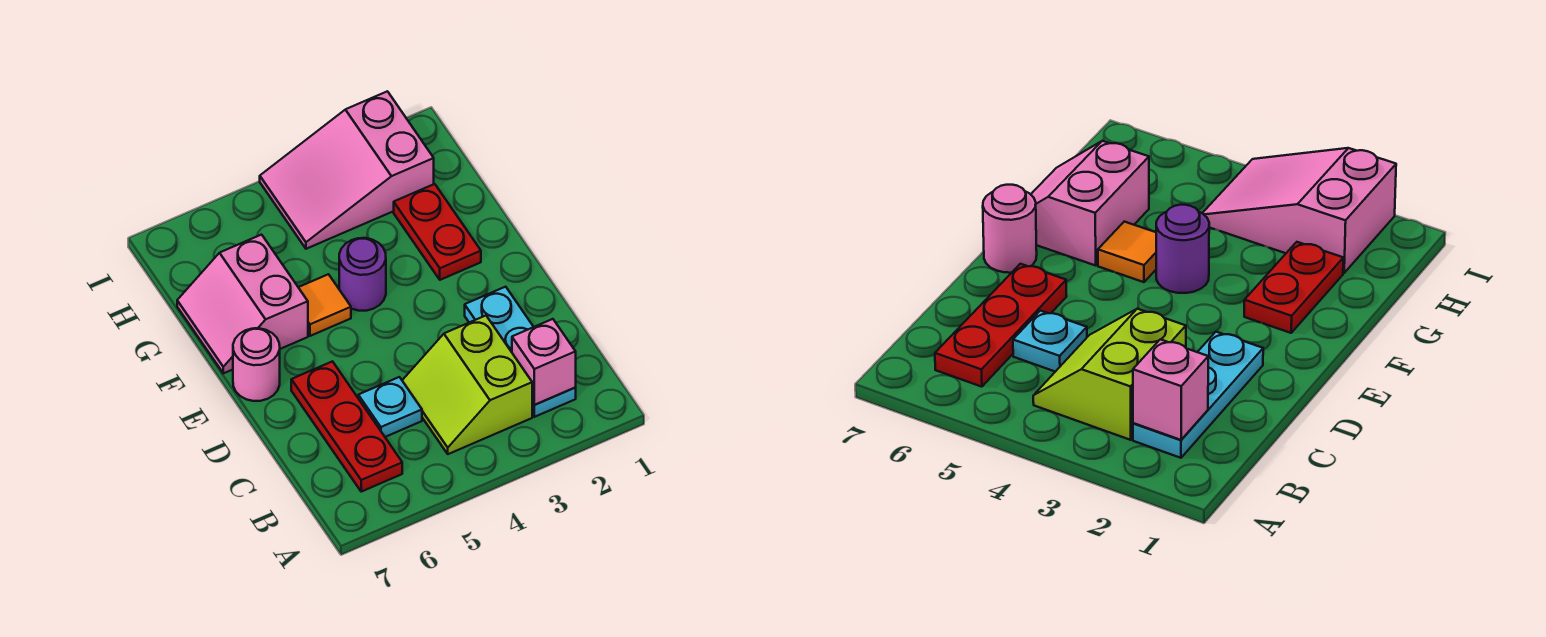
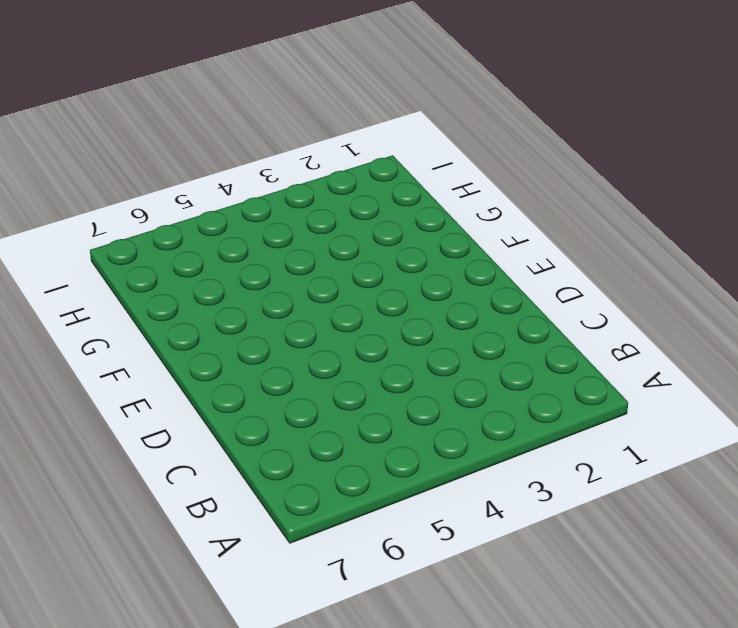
none -> cyan 1x3 plate [465,287,576,417]
none -> lime 2x2 slope [402,316,532,454]

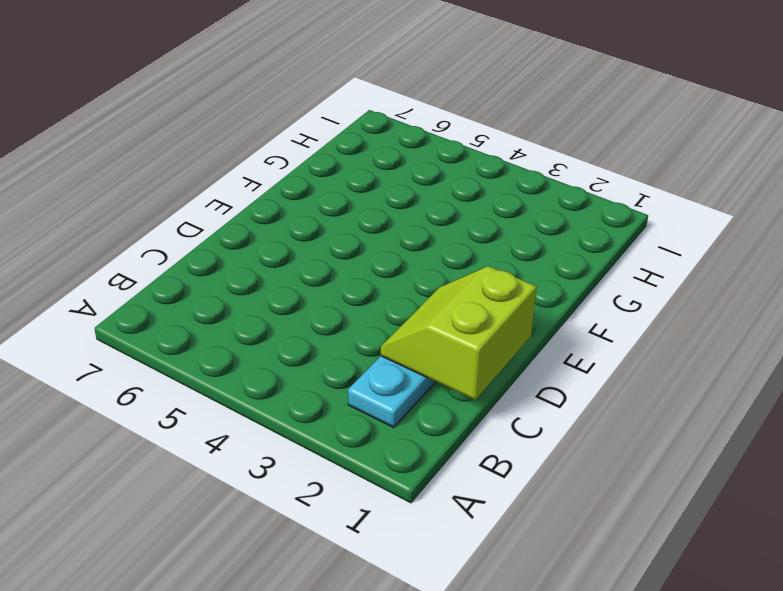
lime 2x2 slope [381,266,537,400] -> lime 2x2 slope moved to [402,316,532,454]
none -> red 1x3 plate [291,361,402,492]
none -> cyan 1x1 plate [358,377,422,437]

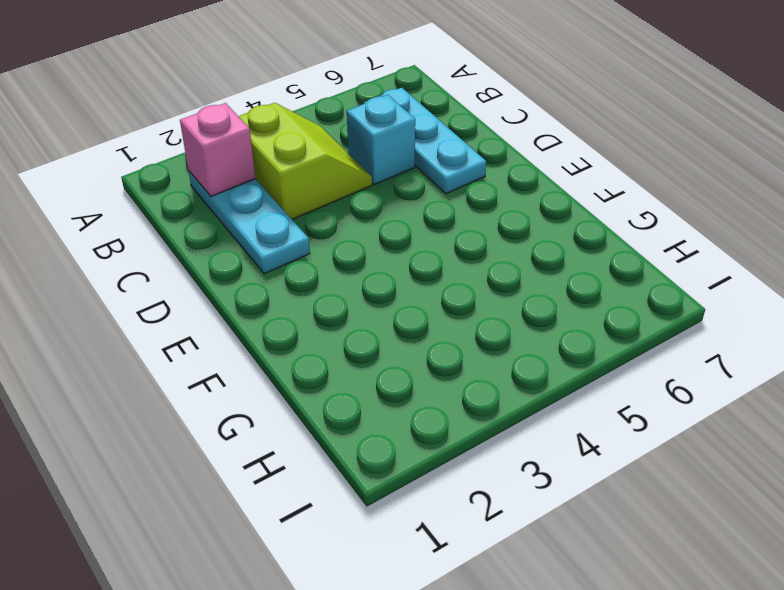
cyan 1x3 plate [364,88,486,194] -> red 1x3 plate [291,361,402,492]
cyan 1x1 brick [347,95,415,184] -> cyan 1x1 plate [358,377,422,437]
none -> pink 1x1 round brick [233,328,280,401]
none -> red 1x2 plate [394,184,481,280]

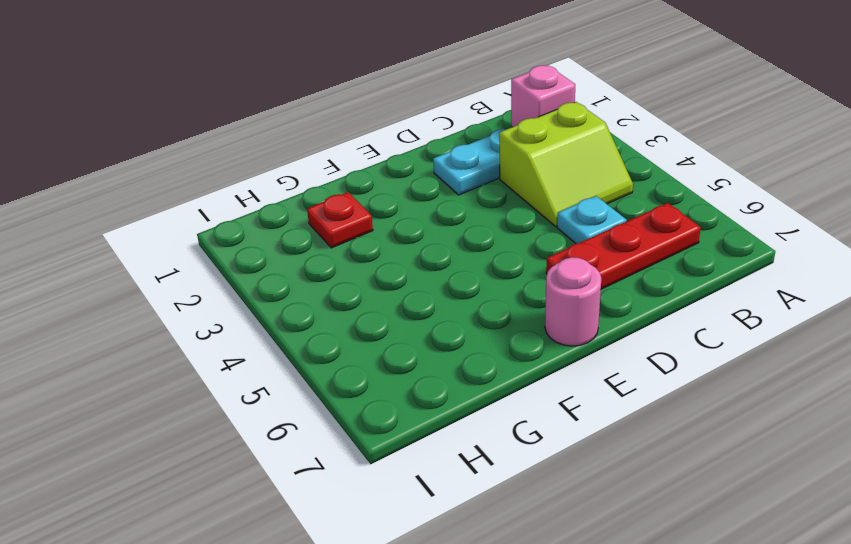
red 1x1 plate [307,192,373,248] -> red 1x2 plate [394,184,481,280]
none -> purple 1x1 round brick [339,238,386,311]
none -> orange 1x1 tile [298,274,351,336]

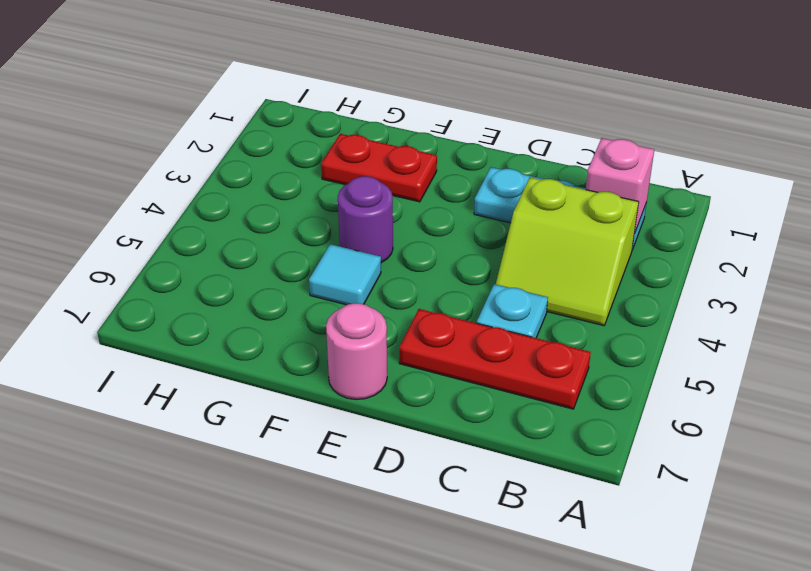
cyan 1x1 tile [309,244,381,305] -> orange 1x1 tile [298,274,351,336]
none -> pink 2x2 slope [177,235,308,373]
none -> pink 2x3 slope [260,91,434,249]

